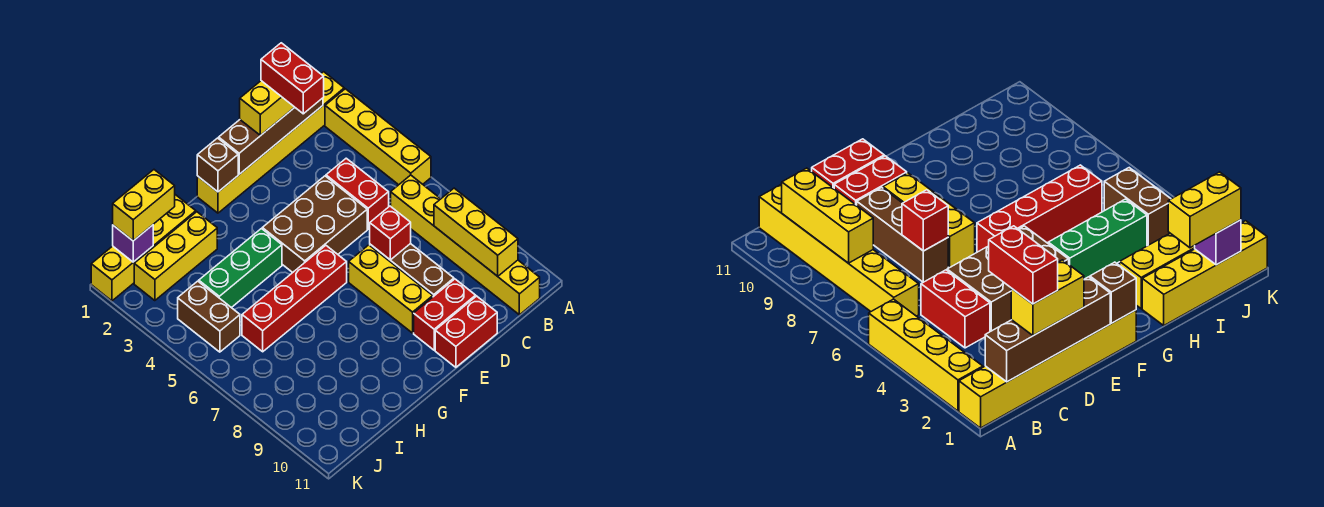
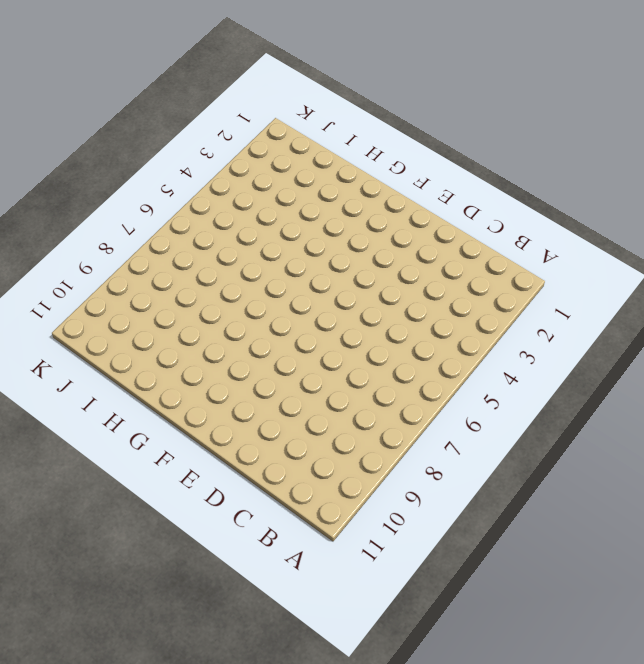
none -> yellow 1x6 brick [197,72,344,213]
none -> yellow 1x4 brick [325,89,431,185]
none -> yellow 1x6 brick [391,175,540,315]

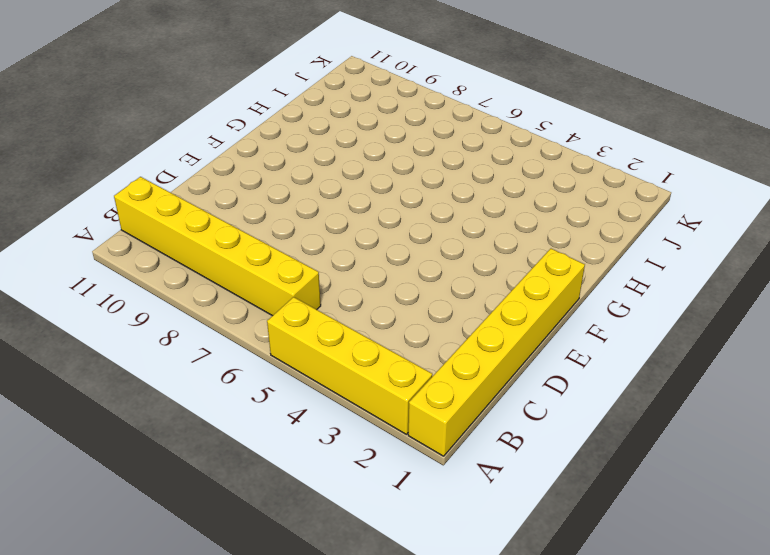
none -> red 1x2 brick [326,158,389,229]
none -> brown 2x3 brick [262,176,367,273]
none -> brown 1x3 brick [370,244,454,297]

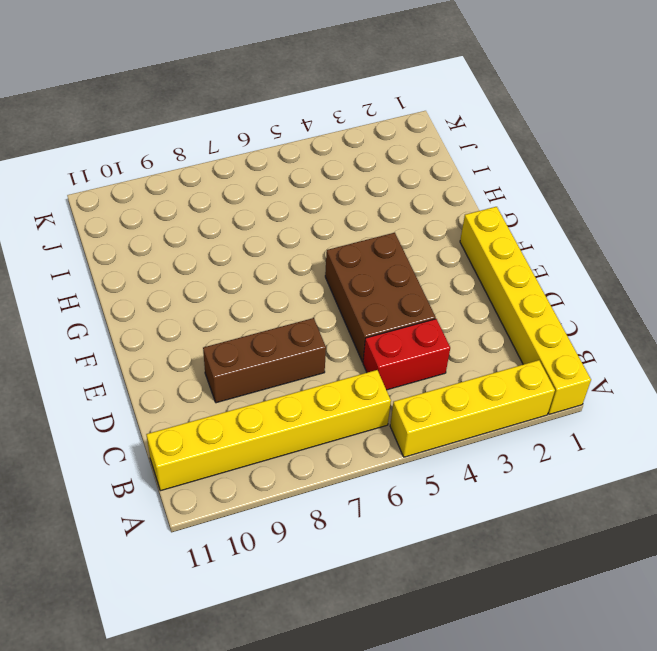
none -> red 1x2 brick [414,279,476,350]
none -> red 1x2 brick [435,296,497,367]
none -> yellow 1x3 brick [349,245,433,333]

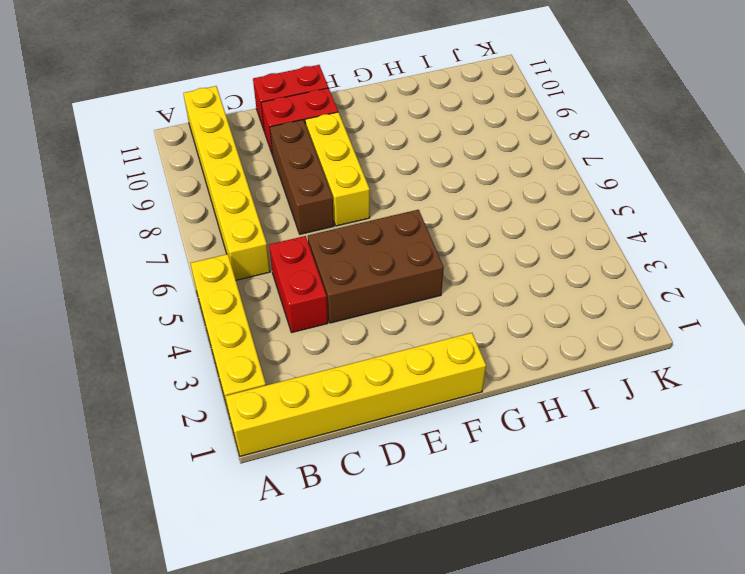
none -> red 1x4 brick [242,246,347,352]
none -> green 1x3 brick [199,229,282,308]
none -> yellow 1x4 brick [91,195,196,301]

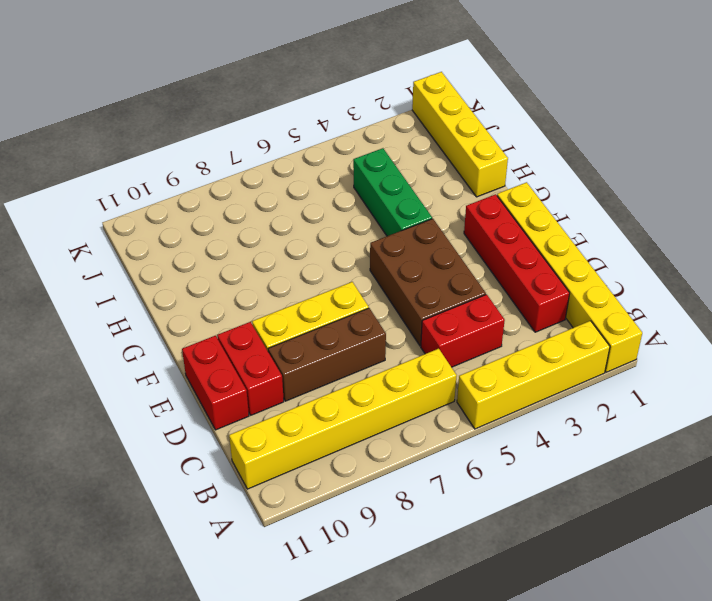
red 1x4 brick [464,194,570,332] -> red 1x4 brick moved to [242,246,347,352]
none -> yellow 1x3 brick [134,212,217,301]
none -> brown 1x2 brick [178,281,240,352]
none -> brown 1x4 brick [219,98,323,174]

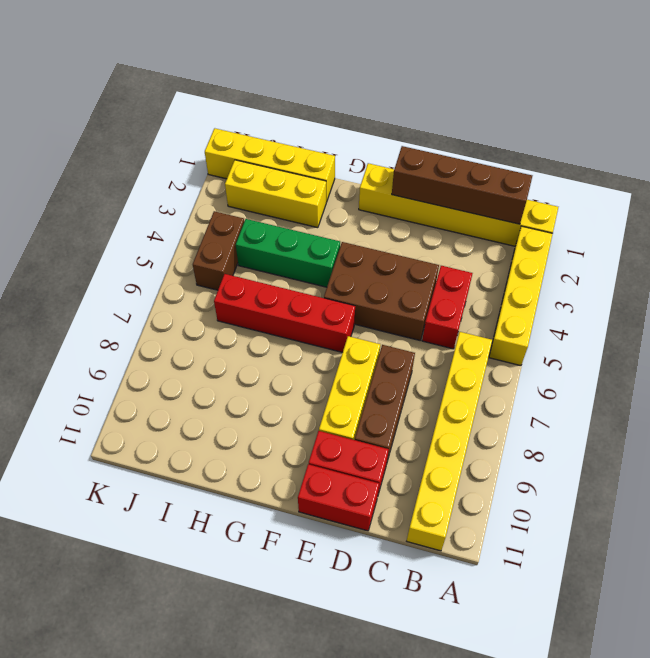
none -> yellow 1x3 brick [434,188,518,276]
none -> red 1x1 brick [370,206,411,260]
none -> brown 1x1 brick [197,138,238,192]

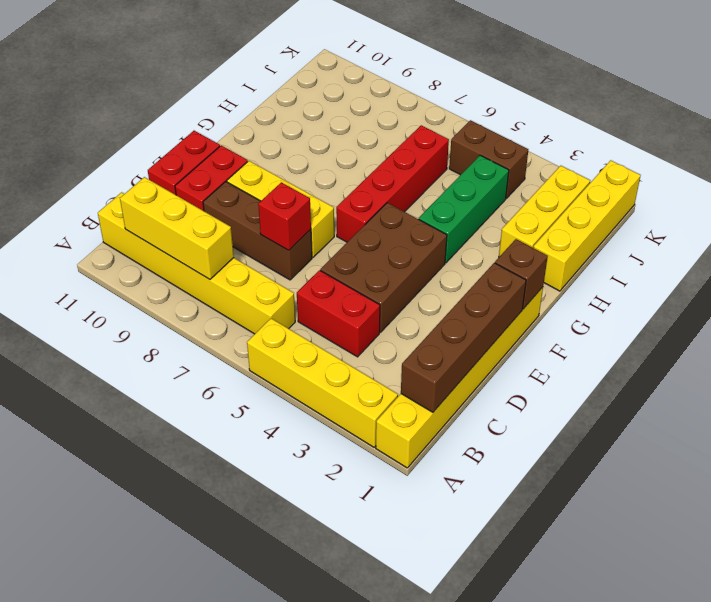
none -> purple 1x1 brick [113,225,153,262]
none -> yellow 1x2 brick [240,81,295,135]
none -> yellow 1x2 brick [113,170,175,241]

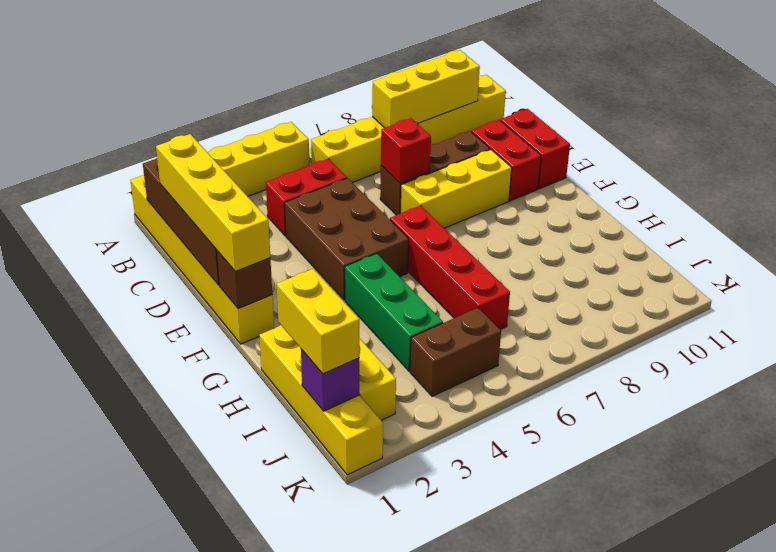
yellow 1x4 brick [156,134,270,271] -> yellow 1x2 brick [240,81,295,135]
none -> red 1x2 brick [261,43,324,114]

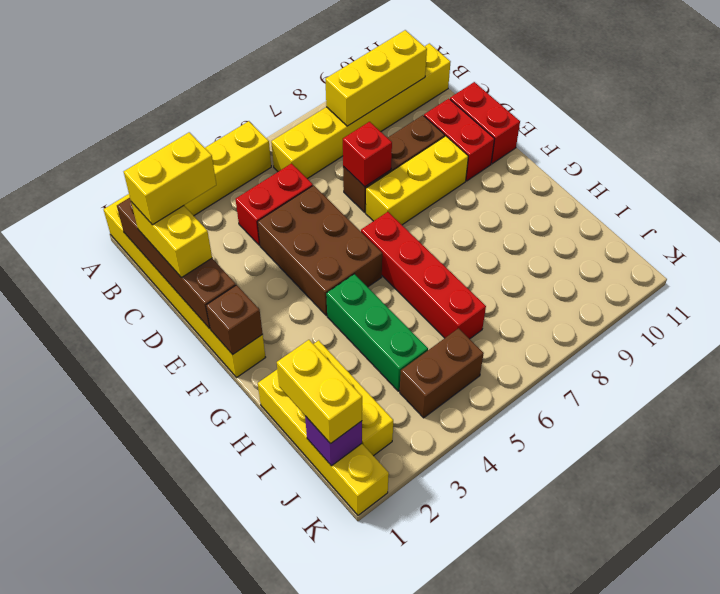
yellow 1x2 brick [124,132,216,225] -> red 1x2 brick [261,43,324,114]

